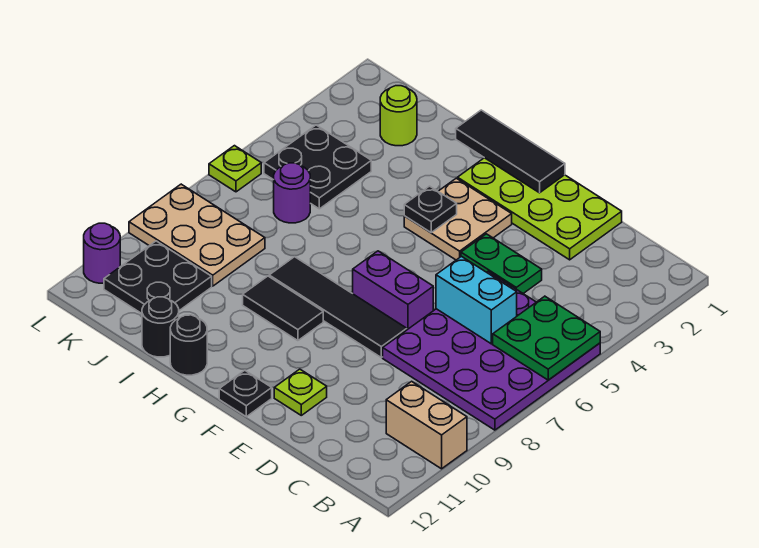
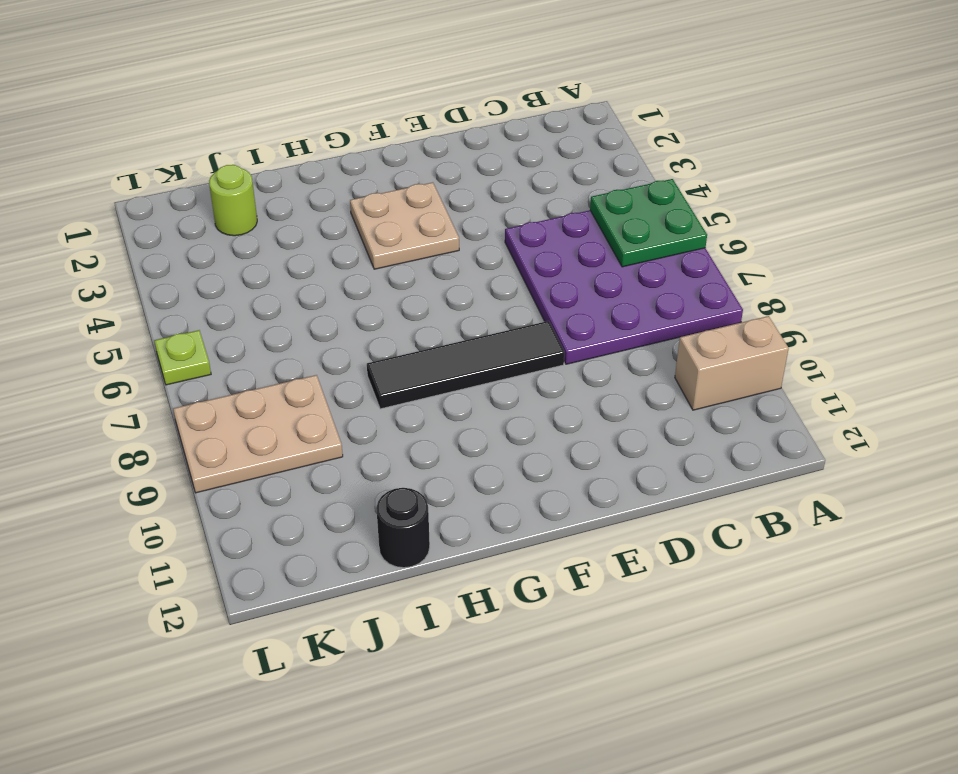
none -> lime 2x4 plate [458,158,622,260]
none -> green 1x2 plate [461,234,542,293]
none -> purple 1x2 brick [353,251,433,330]

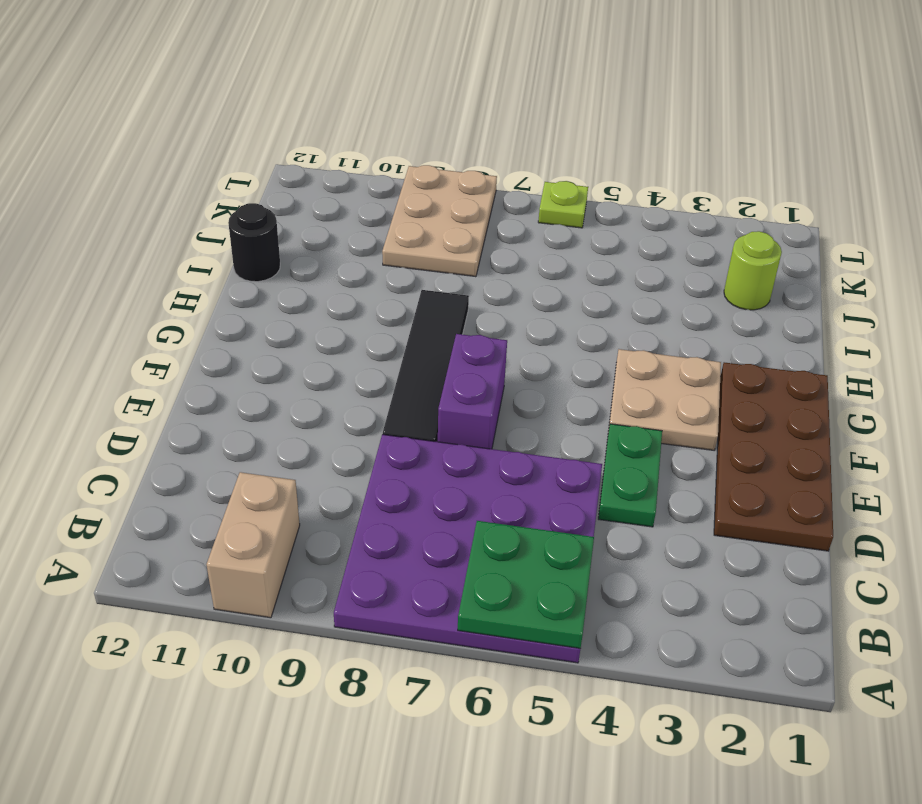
brown 2x4 plate [714,362,833,551] -> lime 2x4 plate [458,158,622,260]
none -> lime 1x1 plate [274,369,327,415]
none -> black 1x1 plate [219,370,272,417]
none -> black 1x2 tile [243,276,323,341]

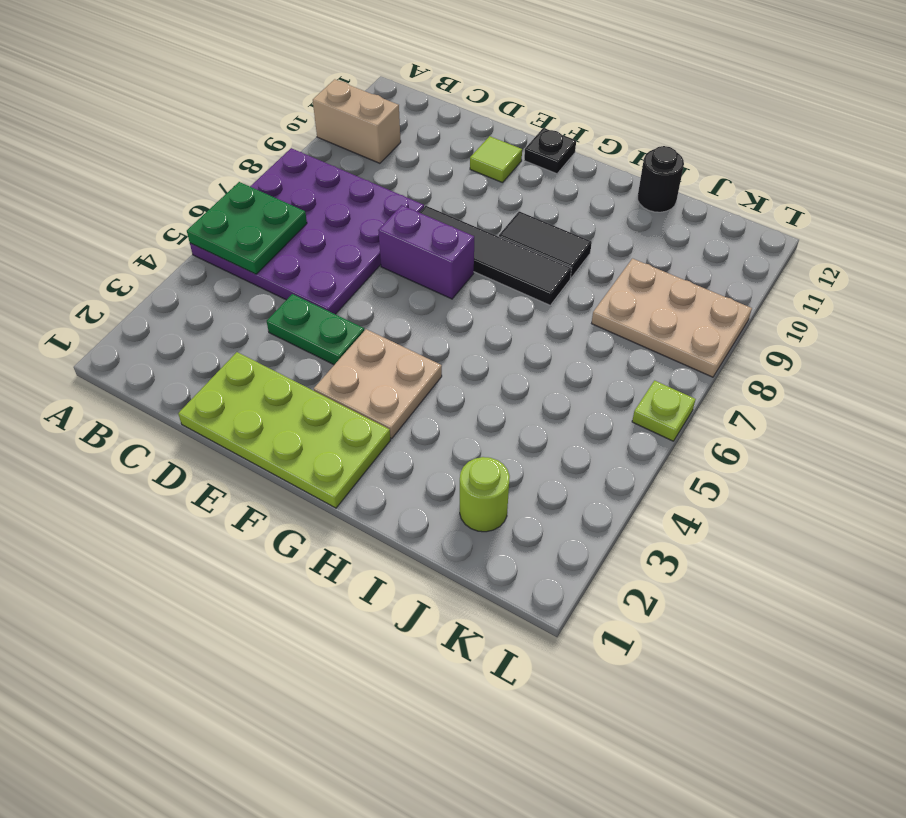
lime 1x1 tile [470,136,522,183] -> lime 1x1 plate [274,369,327,415]
none -> black 1x1 round brick [170,315,207,375]
none -> black 2x2 plate [264,125,371,209]
none -> purple 1x1 round brick [274,163,310,223]

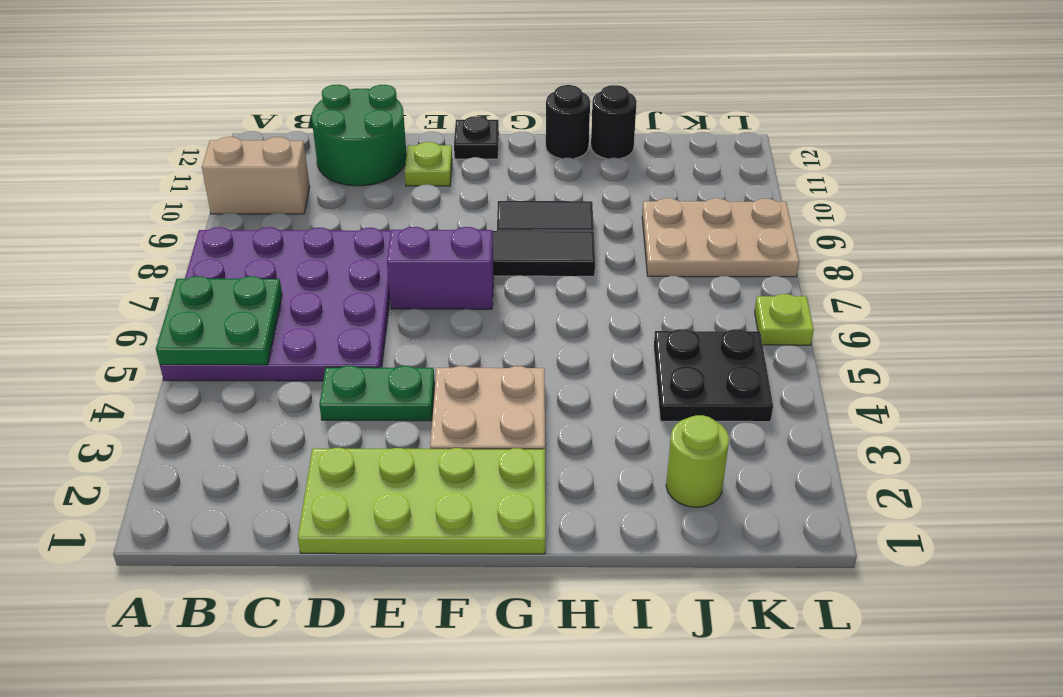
green 2x2 round brick [312,85,407,186] -> none
none -> purple 1x1 round brick [274,163,310,223]
none -> black 2x2 plate [104,241,212,314]
none -> purple 1x1 round brick [84,223,120,283]

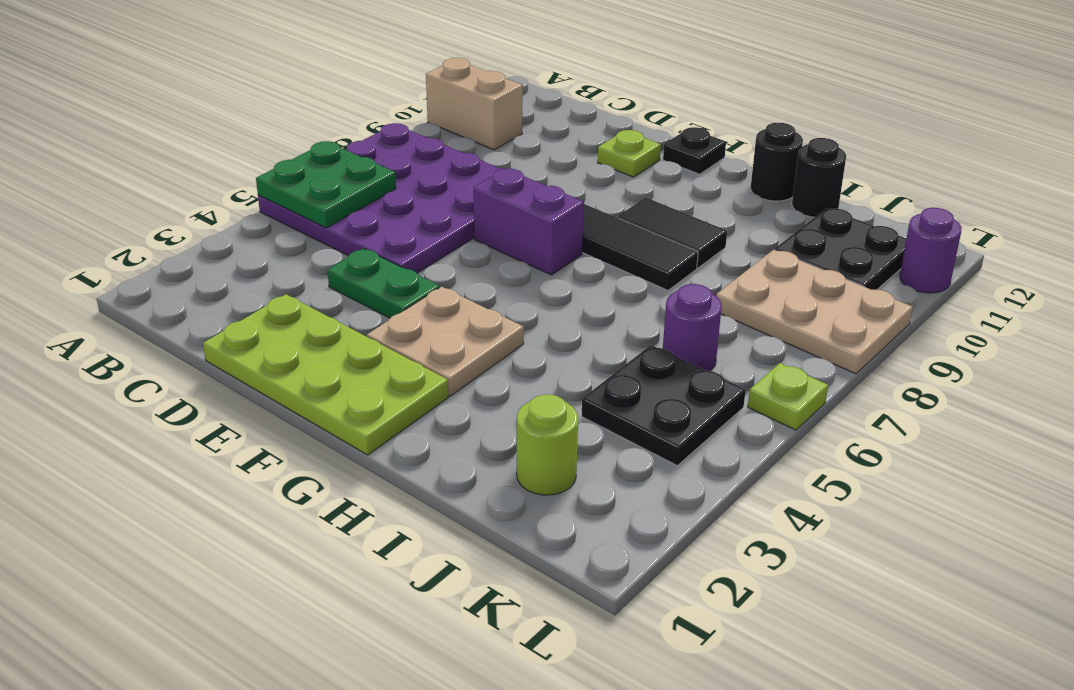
none -> cyan 1x2 brick [436,257,517,344]
none -> black 1x3 tile [456,110,565,193]
none -> black 1x1 plate [404,186,457,232]

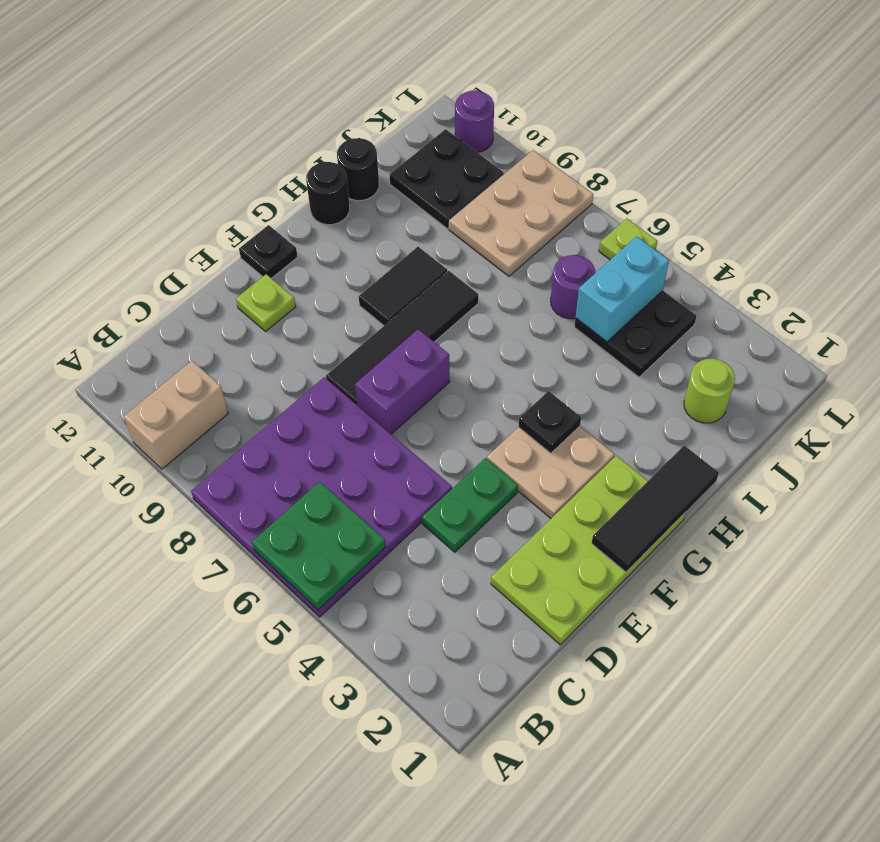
cyan 1x2 brick [576,236,669,342] -> cyan 1x2 brick moved to [436,257,517,344]

